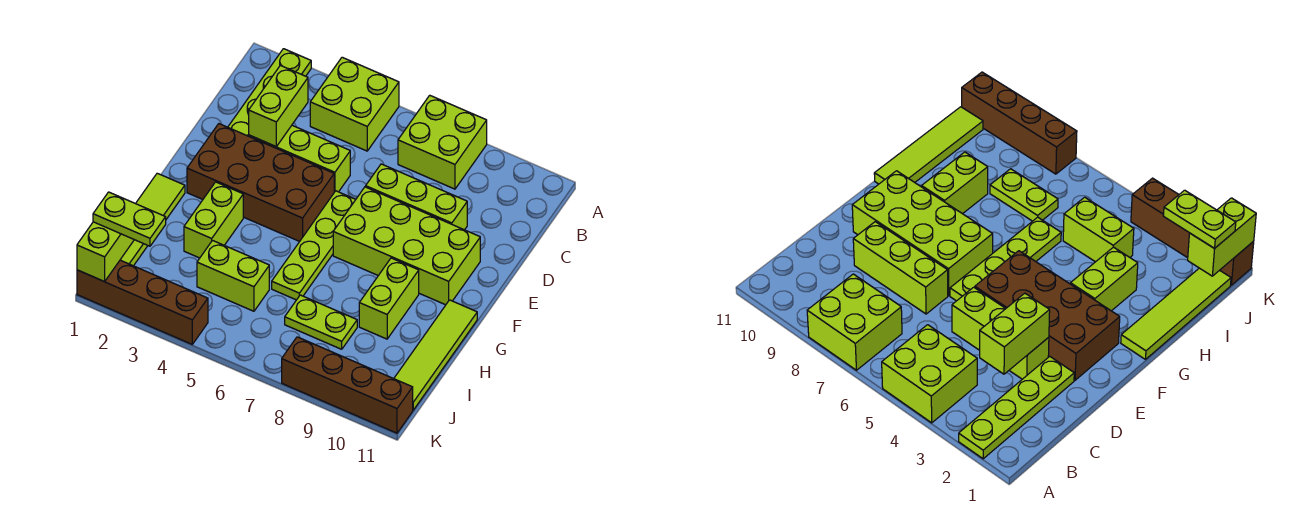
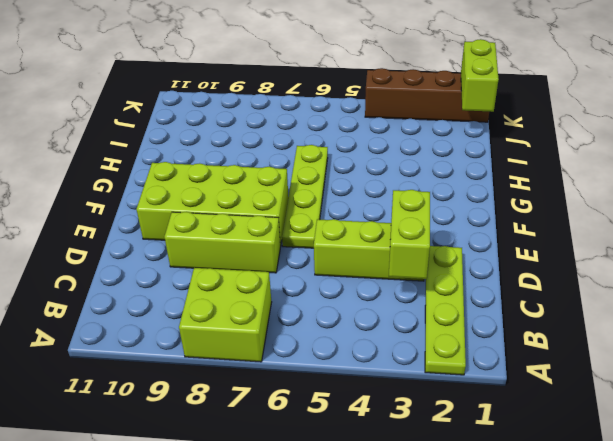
none -> lime 2x2 brick [310,57,399,151]
none -> brown 2x4 brick [187,124,334,242]
none -> lime 1x4 tile [120,173,185,266]

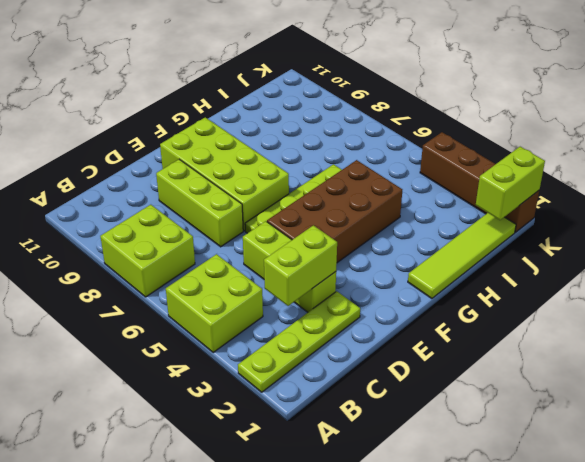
brown 2x4 brick [267,160,402,263] -> brown 2x4 brick turned to [187,124,334,242]
none -> lime 1x2 brick [184,182,243,258]
none -> lime 1x2 brick [359,258,419,339]
none -> lime 1x4 tile [394,300,477,410]

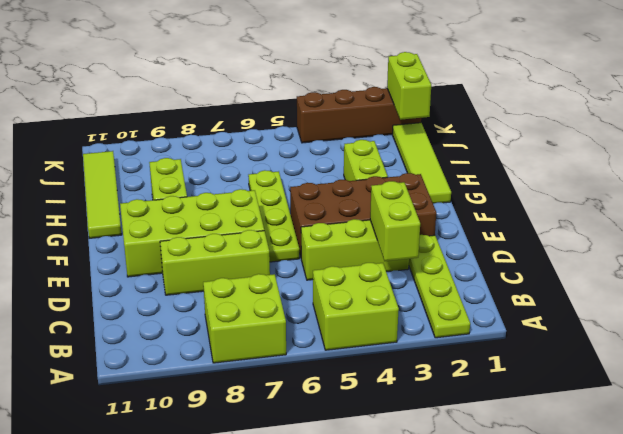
none -> lime 1x2 brick [197,241,269,311]
none -> lime 1x2 plate [285,295,357,349]
none -> brown 1x4 brick [282,337,413,433]

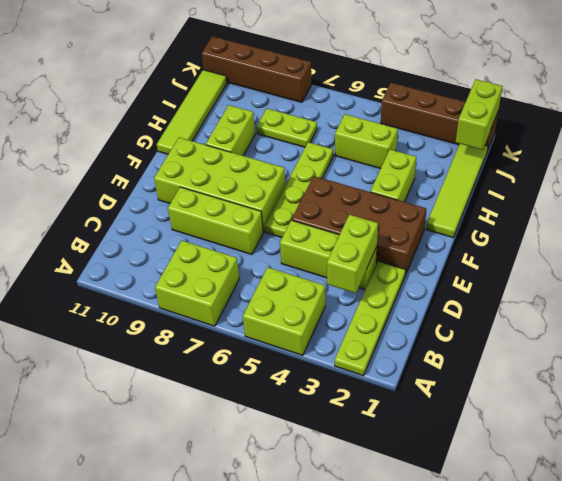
none -> lime 1x2 plate [93,192,166,246]

